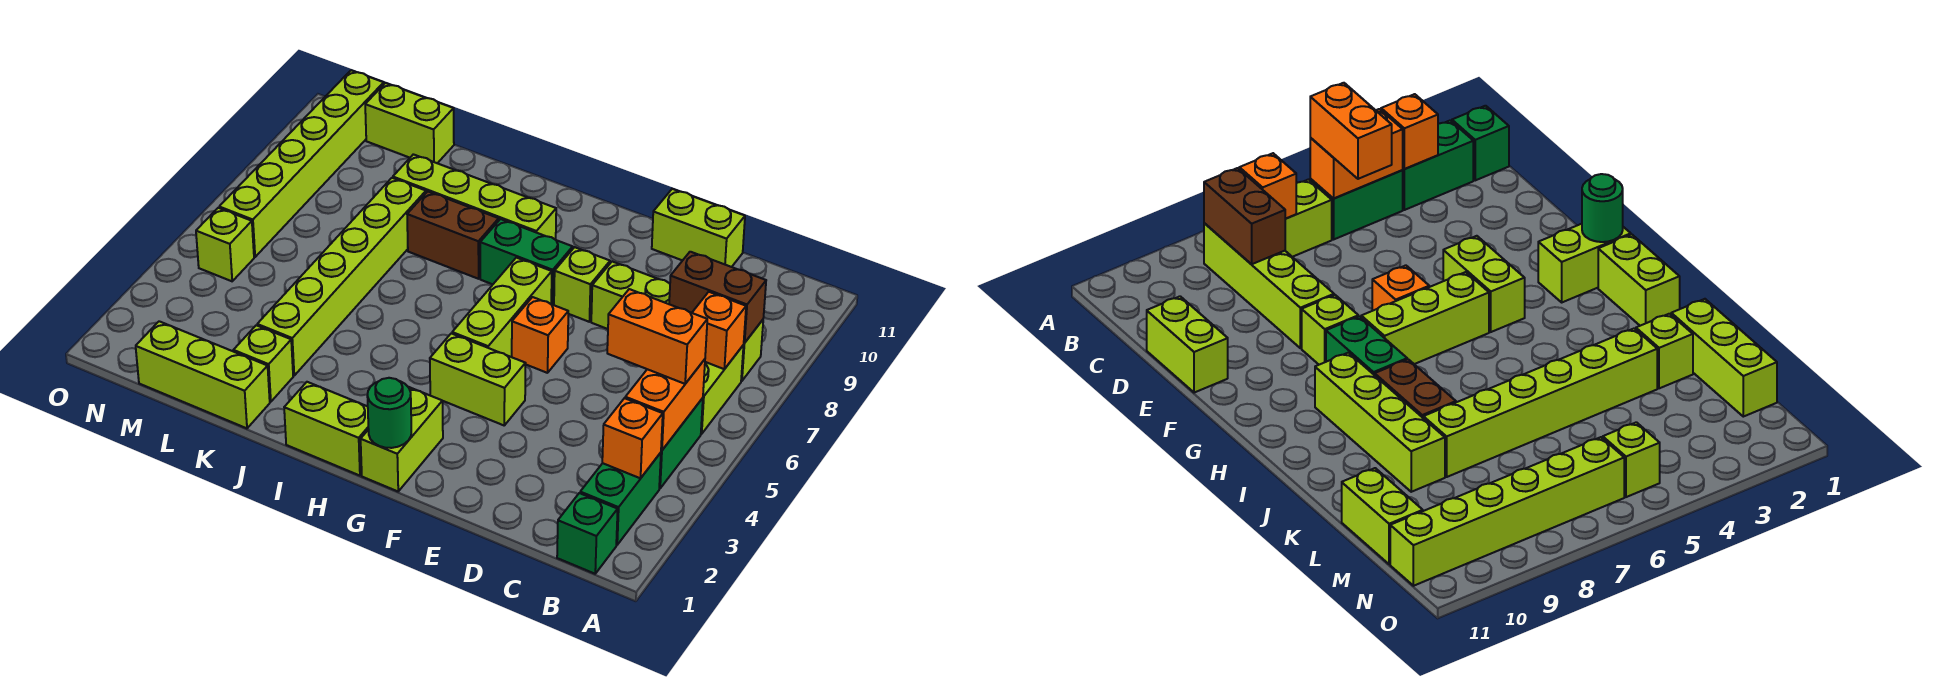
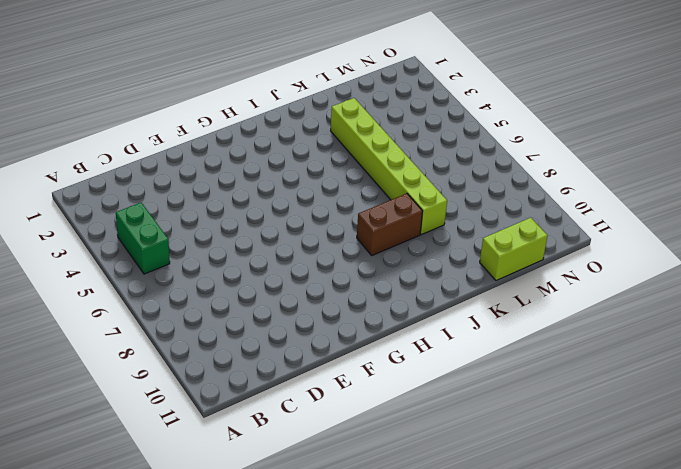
none -> green 1x1 brick [557,493,618,574]
none -> green 1x2 brick [580,453,661,545]
none -> lime 1x2 brick [701,345,744,434]

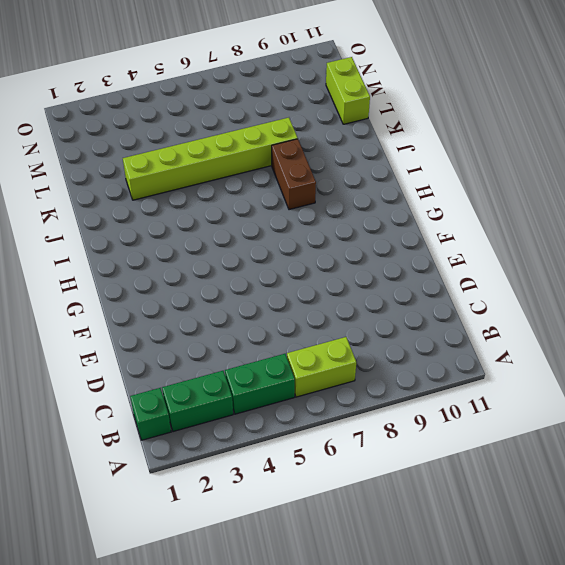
none -> lime 1x4 brick [591,262,763,381]
none -> lime 1x2 brick [652,189,745,267]
none -> lime 1x2 brick [430,333,525,425]

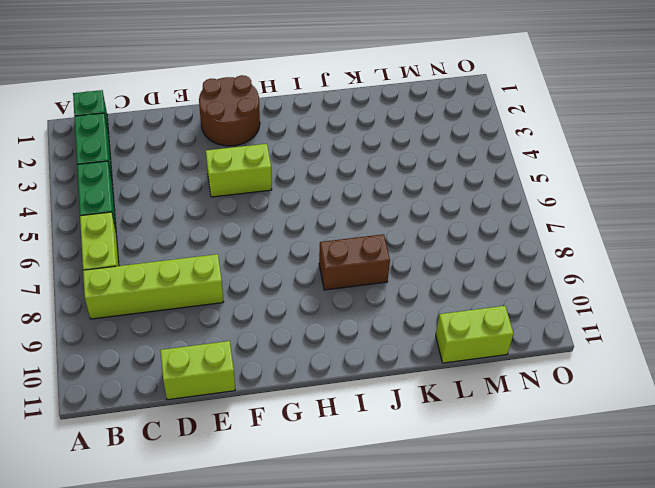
brown 2x2 round brick [199,75,260,146] -> lime 1x2 brick [361,387,443,491]
none -> orange 1x1 brick [512,297,568,373]
none -> lime 1x1 brick [554,247,610,322]
none -> lime 1x3 brick [452,258,552,357]

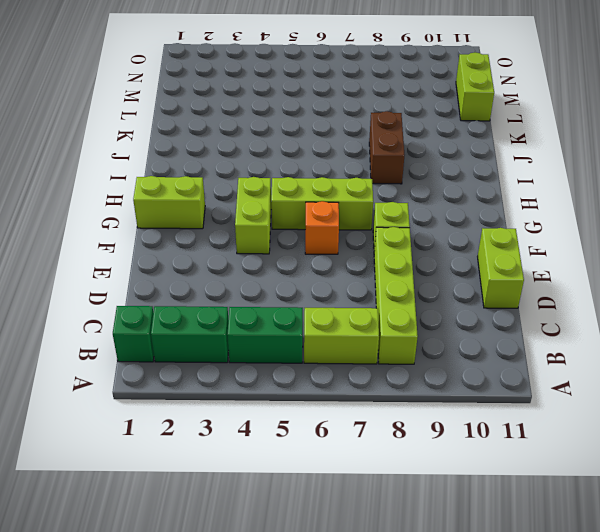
none -> green 1x2 brick [480,219,573,305]
none -> lime 1x2 brick [284,382,369,476]
none -> lime 1x4 brick [393,154,556,240]

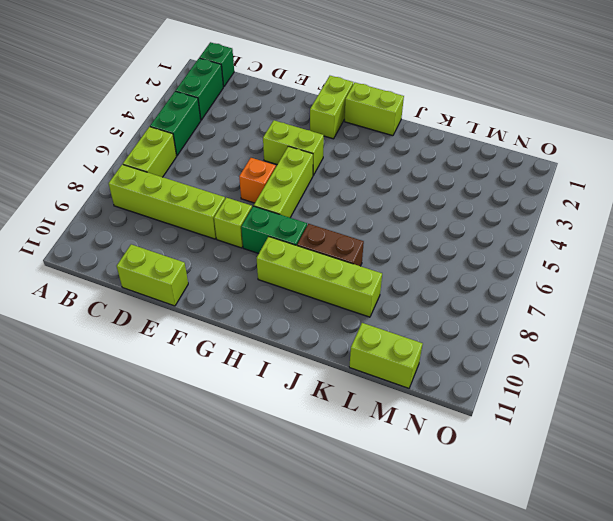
none -> lime 1x3 brick [136,321,270,428]
none -> lime 1x1 brick [233,325,293,402]
none -> lime 1x6 brick [257,178,426,376]

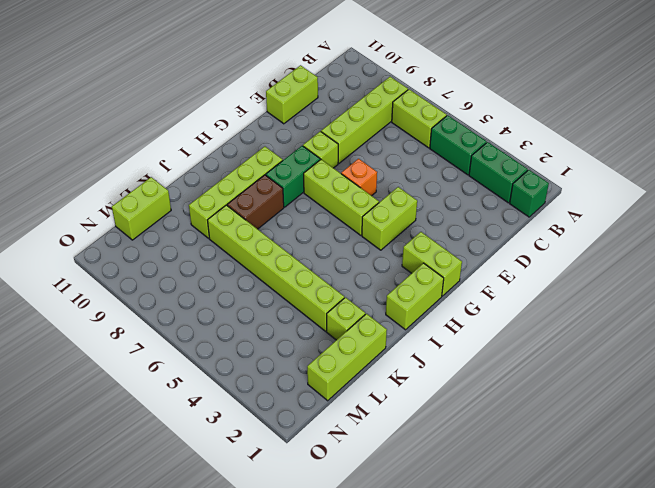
none -> lime 1x1 brick [196,208,254,281]
none -> lime 1x6 brick [219,70,384,257]
none -> orange 1x1 brick [602,398,663,478]

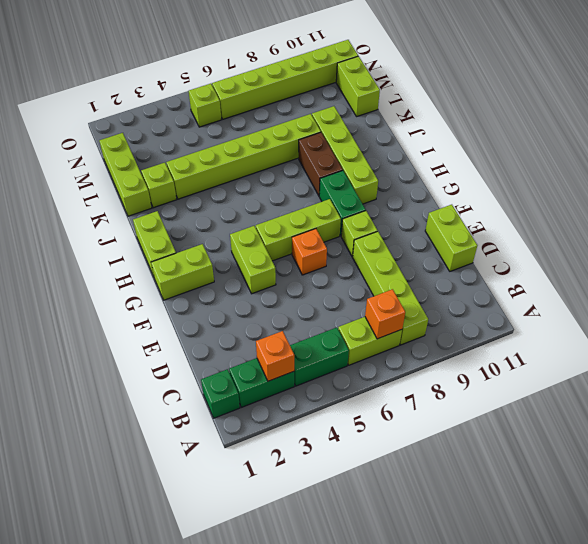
none -> orange 1x2 brick [625,359,705,450]
none -> brown 1x2 brick [669,252,766,343]
none -> green 1x1 round brick [367,378,411,448]

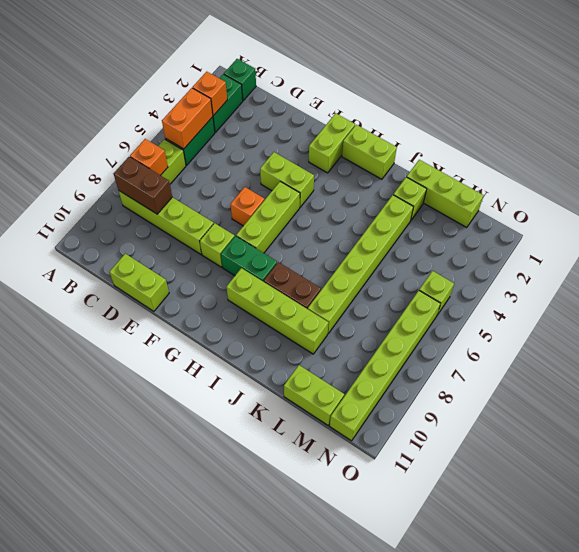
none -> green 1x1 round brick [367,378,411,448]
none -> orange 1x2 brick [607,289,707,384]

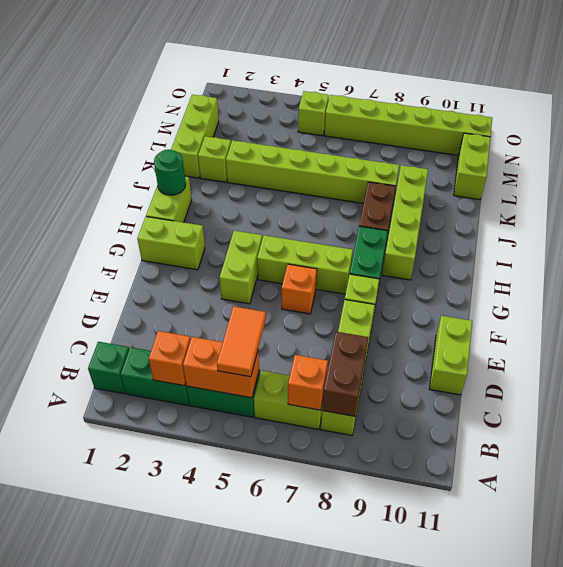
orange 1x2 tile [217,306,266,377] -> orange 1x2 brick [607,289,707,384]
green 1x1 round brick [154,150,186,195] -> green 1x1 round brick moved to [367,378,411,448]

